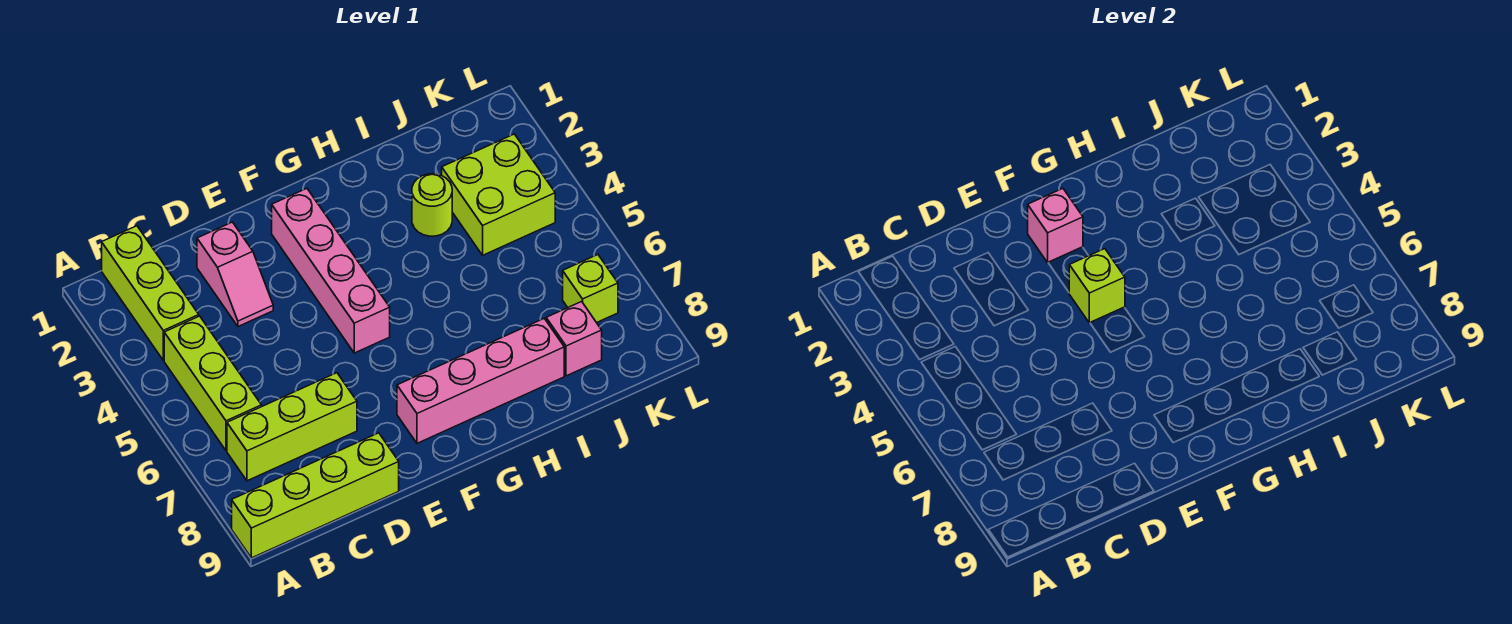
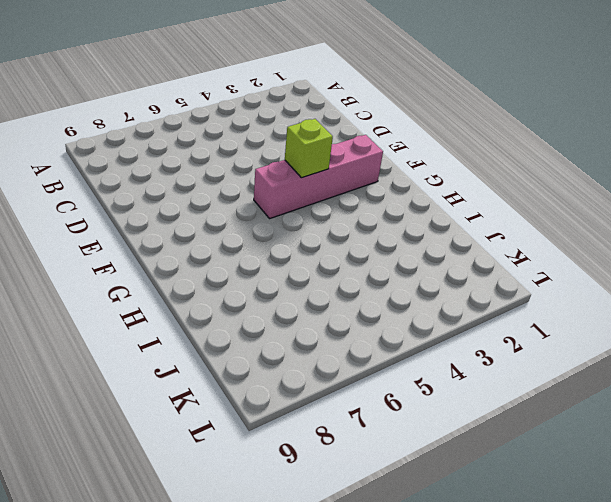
none -> lime 1x4 brick [232,433,399,558]
none -> lime 1x3 brick [102,226,199,360]
none -> lime 1x3 brick [164,316,261,451]

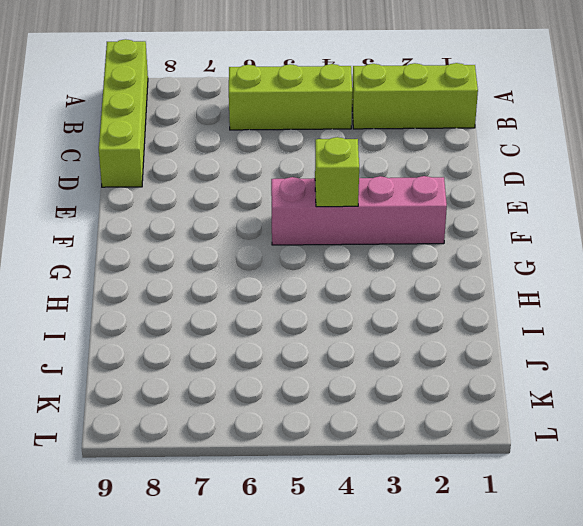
none -> lime 1x3 brick [227,373,357,481]
none -> pink 1x2 slope [197,222,273,327]
none -> pink 1x4 brick [397,318,564,443]

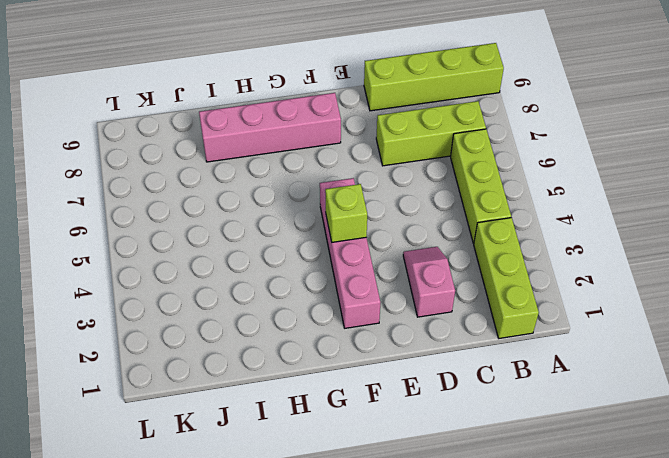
none -> lime 1x1 round brick [412,174,452,236]
none -> lime 2x2 brick [442,134,555,255]
none -> pink 1x1 brick [546,302,602,376]

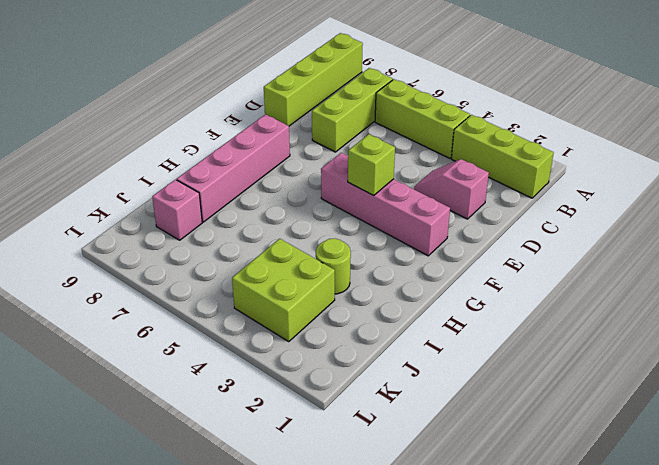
none -> lime 1x1 brick [563,255,618,323]
none -> pink 1x1 brick [1028,189,1083,263]

